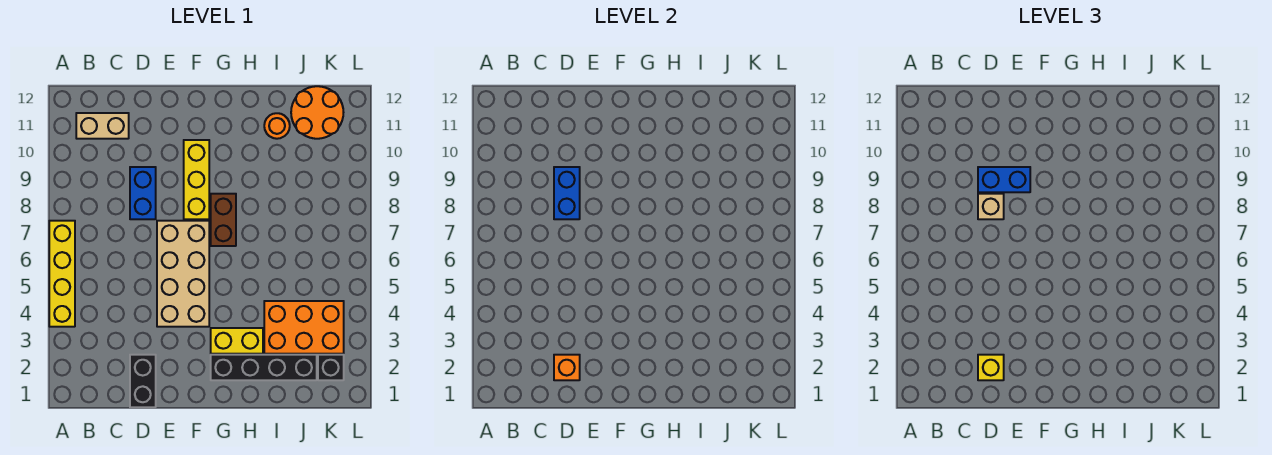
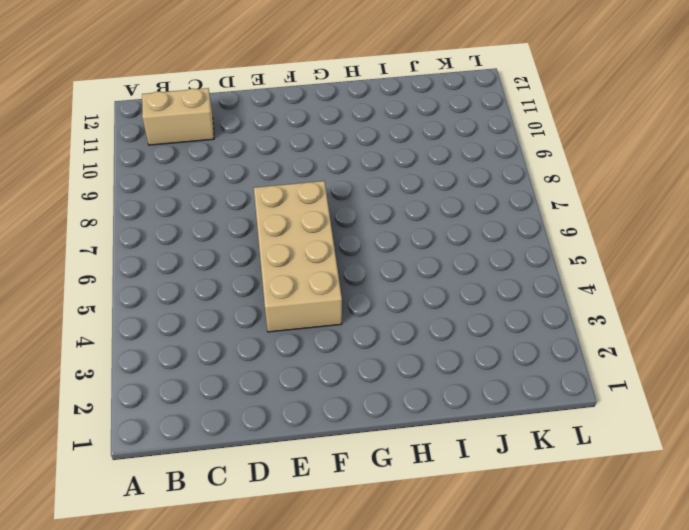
none -> yellow 1x4 brick [49,221,75,327]
none -> black 1x2 brick [130,355,156,407]
none -> blue 1x2 brick [130,167,156,219]

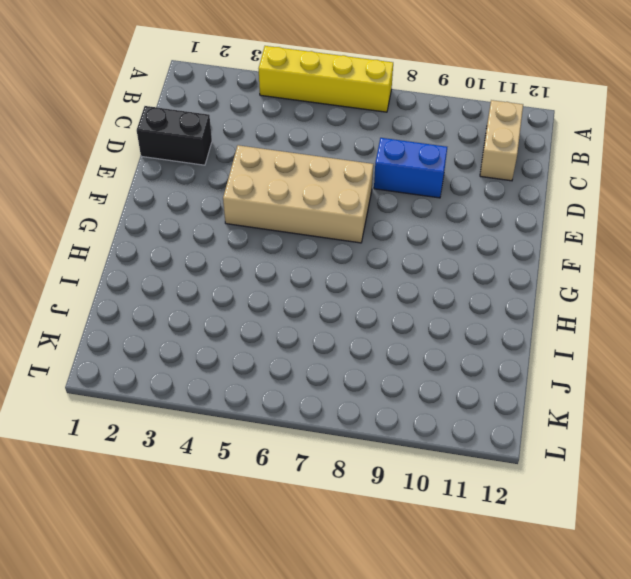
none -> yellow 1x3 brick [184,140,209,219]
none -> black 1x4 brick [211,355,317,380]
none -> yellow 1x2 brick [211,328,263,354]

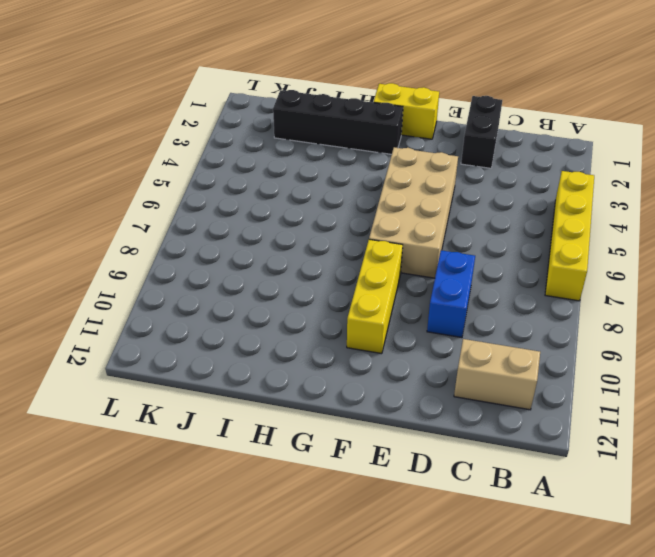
yellow 1x2 brick [373,83,439,139] -> yellow 1x2 brick moved to [211,328,263,354]
none -> brown 1x2 brick [211,194,236,246]
none -> orange 2x3 brick [264,301,344,354]
none -> orange 1x1 round brick [264,113,290,139]

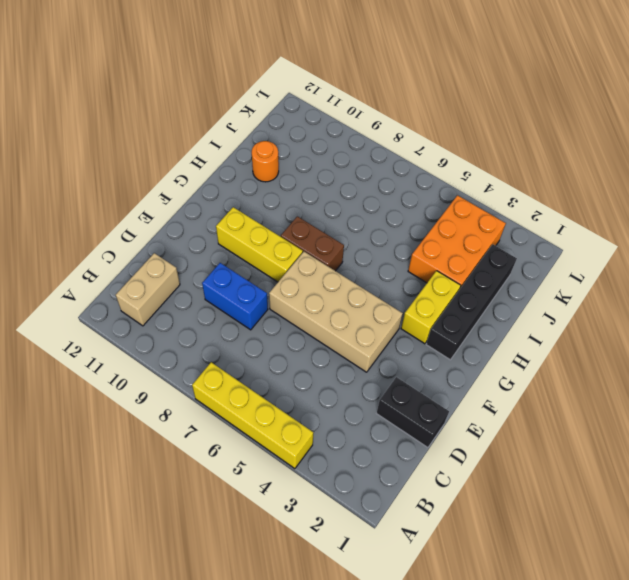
none -> orange 2x2 round brick [291,86,343,139]
none -> black 1x1 brick [318,355,344,380]
none -> orange 1x1 brick [554,355,580,380]

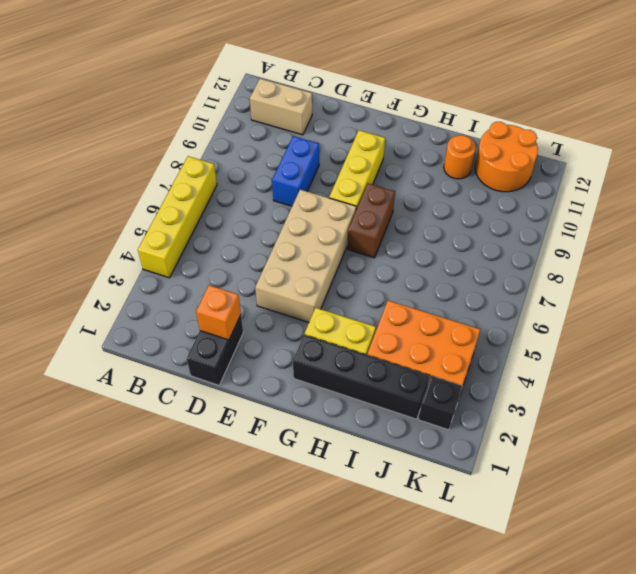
none -> blue 1x2 brick [554,167,580,219]
none -> yellow 1x1 brick [978,355,1004,380]
none -> tan 1x1 brick [978,194,1004,219]

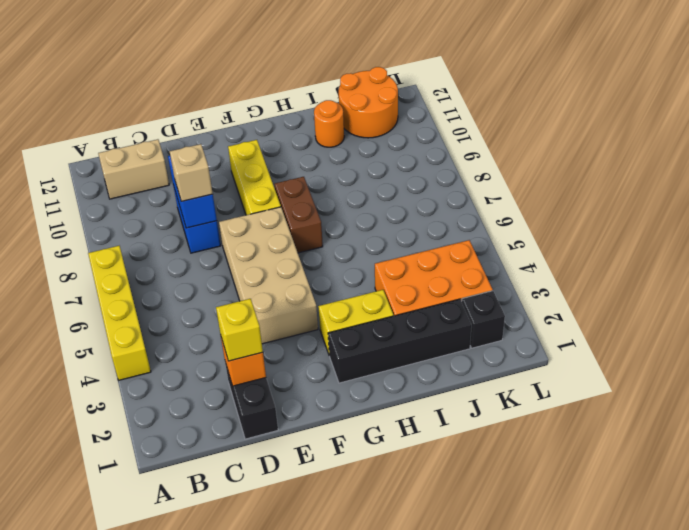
none -> blue 1x2 brick [978,167,1030,192]

